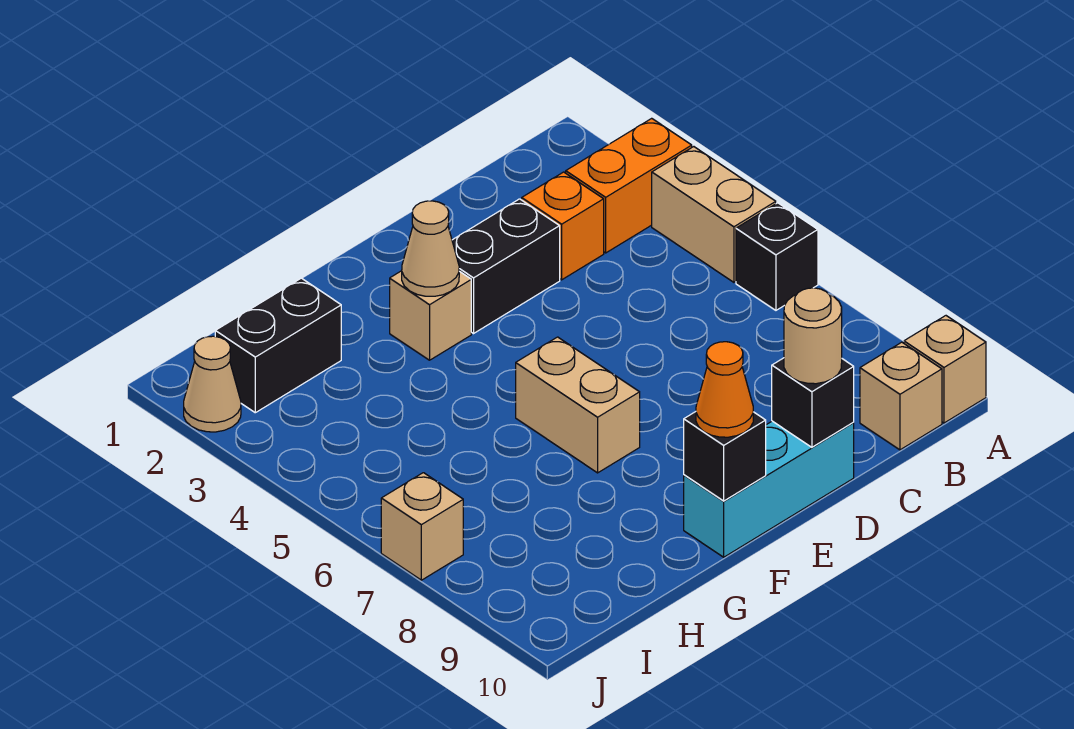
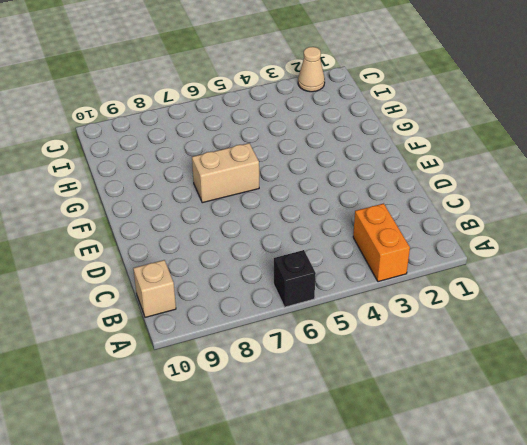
none -> tan 1x2 brick [652,147,776,282]
none -> tan 1x1 brick [904,316,986,423]
none -> orange 1x1 brick [522,172,604,280]

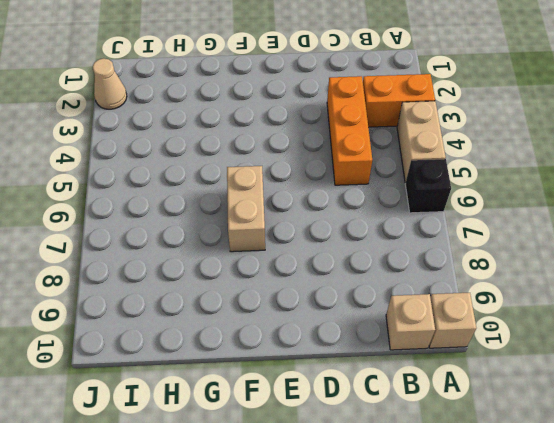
orange 1x3 brick [327,76,372,185] -> orange 1x1 brick [522,172,604,280]
none -> black 1x2 brick [452,199,560,333]
none -> cyan 1x3 brick [684,421,854,557]
none -> tan 1x1 brick [390,271,471,360]

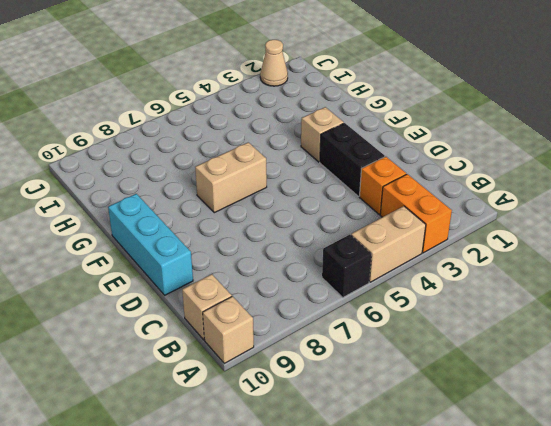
none -> black 1x2 brick [215,278,341,413]
none -> tan 1x1 brick [381,473,463,580]
none -> black 1x1 brick [772,358,854,447]

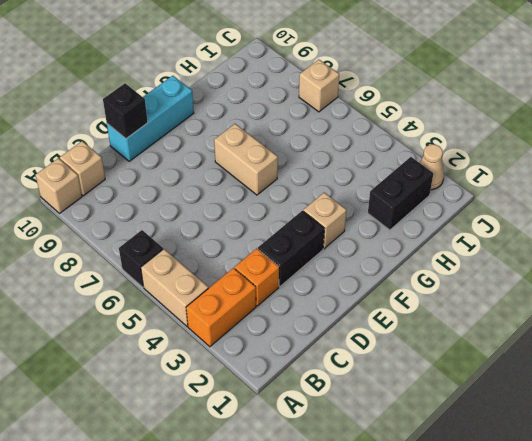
none -> tan 1x1 cone [402,201,459,296]
none -> black 1x1 brick [684,412,766,501]
none -> tan 1x1 round brick [784,288,842,384]

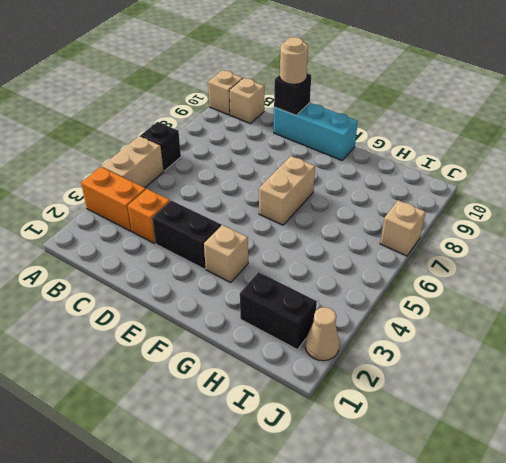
none -> tan 1x1 cone [402,201,459,296]
none -> black 1x1 brick [684,412,766,501]
none -> orange 1x1 cone [696,342,753,437]

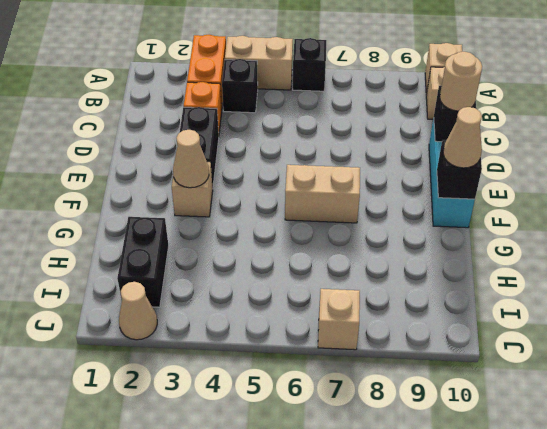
black 1x1 brick [222,59,258,113] -> none
tan 1x1 cone [443,107,482,168] -> orange 1x1 cone [696,342,753,437]

